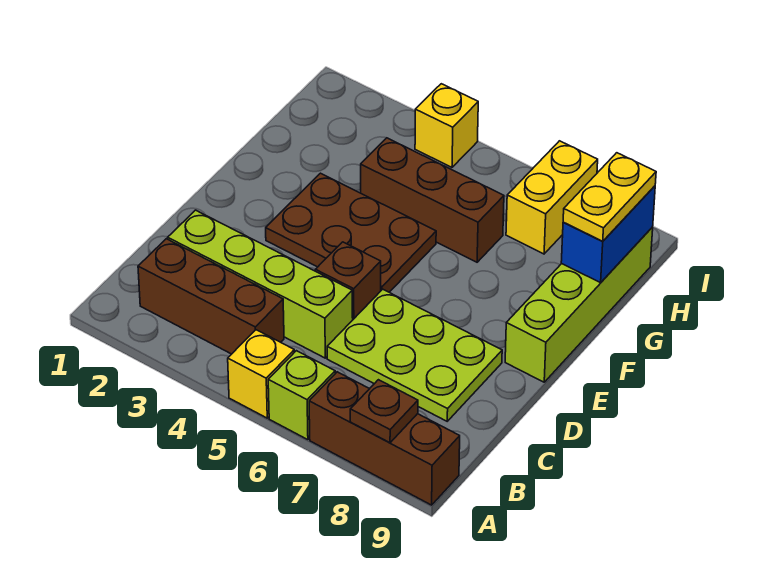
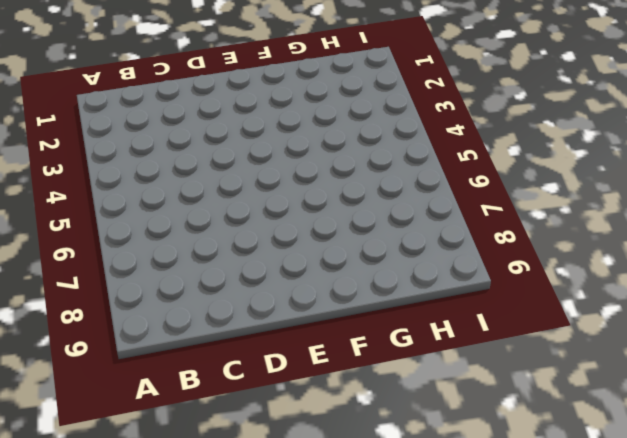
none -> yellow 1x1 brick [228,330,294,418]
none -> lime 1x1 brick [268,351,335,440]
none -> brown 1x3 brick [309,372,460,505]

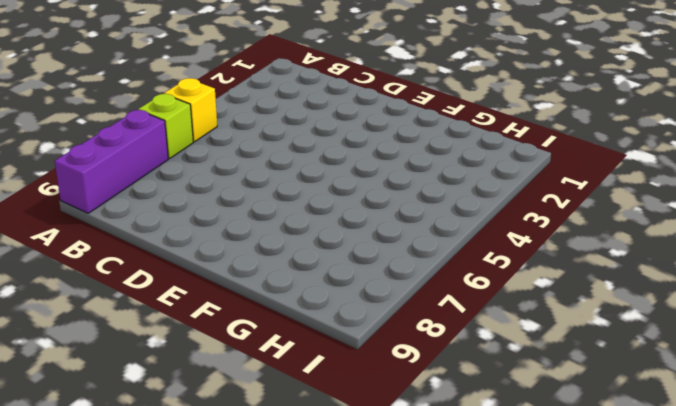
purple 1x3 brick [55,110,168,213] -> brown 1x3 brick [309,372,460,505]
none -> brown 1x3 brick [138,239,284,354]
none -> lime 1x4 brick [168,210,353,358]
none -> lime 2x3 plate [327,289,502,421]

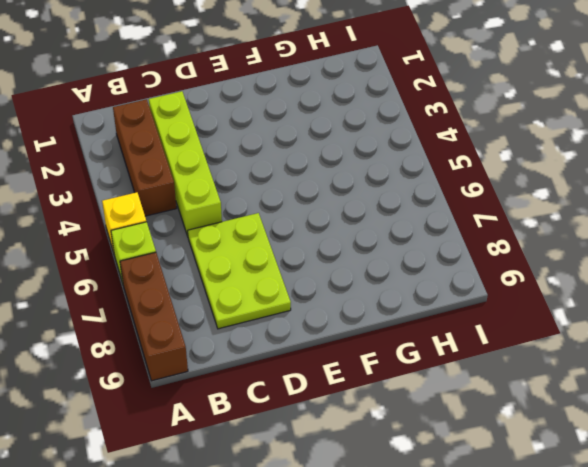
none -> brown 1x1 brick [315,242,381,319]
none -> brown 2x3 plate [266,173,436,292]
none -> lime 1x4 brick [505,227,653,382]

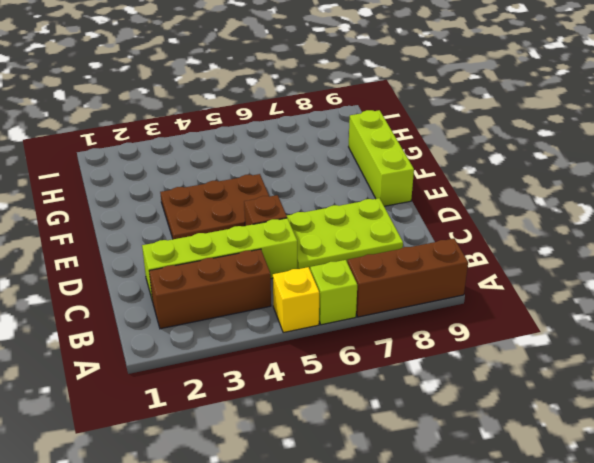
lime 1x3 brick [349,110,414,206] -> lime 1x4 brick [505,227,653,382]
none -> brown 1x3 brick [361,138,504,262]
none -> yellow 1x2 brick [506,141,598,254]
none -> yellow 1x1 brick [415,84,478,167]

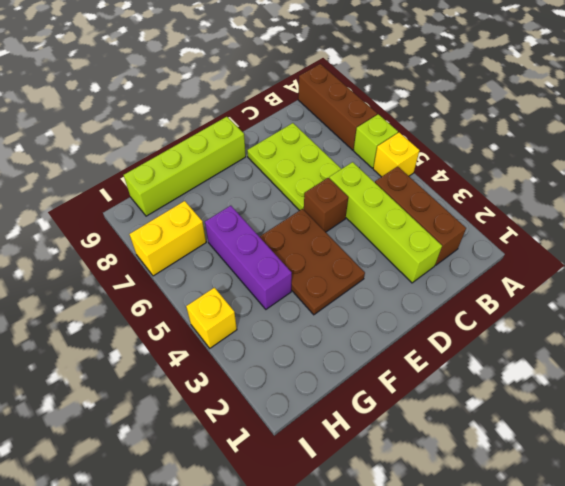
purple 1x3 brick [205,206,292,309] -> brown 1x3 brick [361,138,504,262]
none -> brown 1x1 plate [350,380,418,443]
none -> blue 1x2 brick [561,186,655,283]
none -> yellow 1x2 plate [563,153,656,241]

